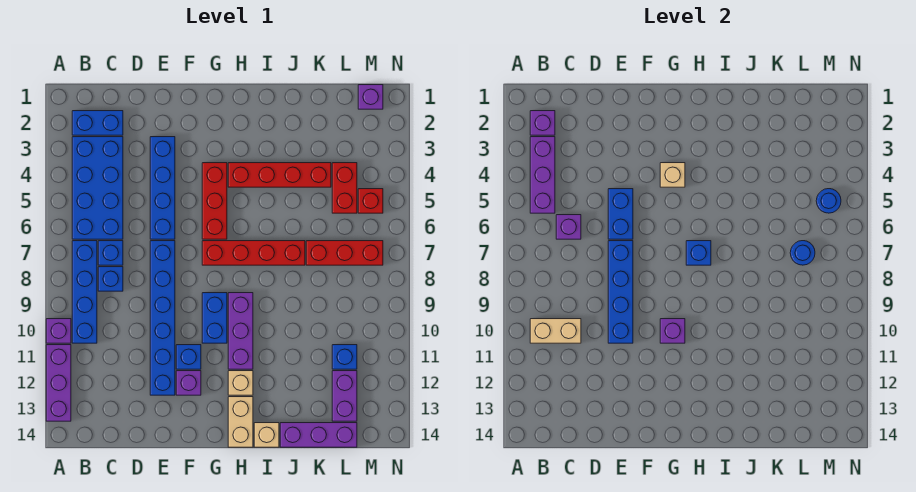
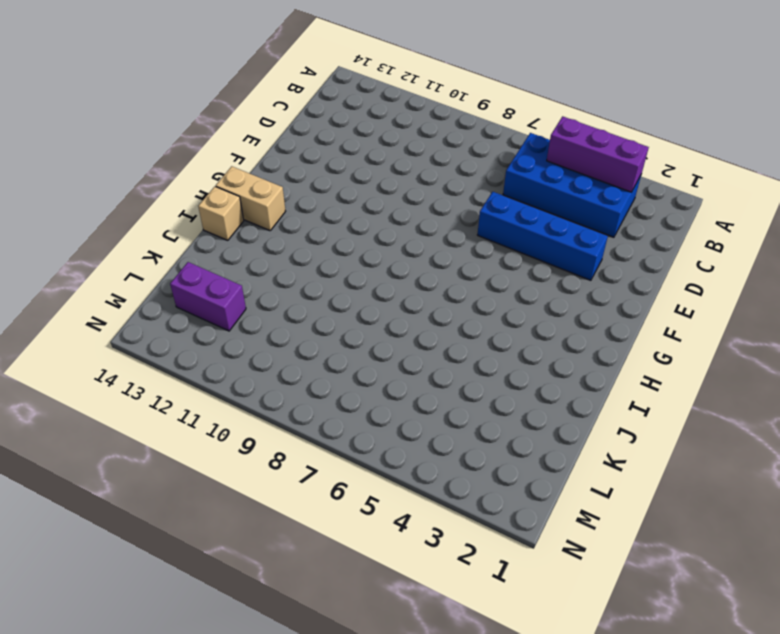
none -> purple 1x1 brick [46,319,71,343]
none -> purple 1x3 brick [46,345,71,421]
none -> blue 1x2 brick [72,111,123,135]
none -> blue 1x4 brick [72,241,97,343]

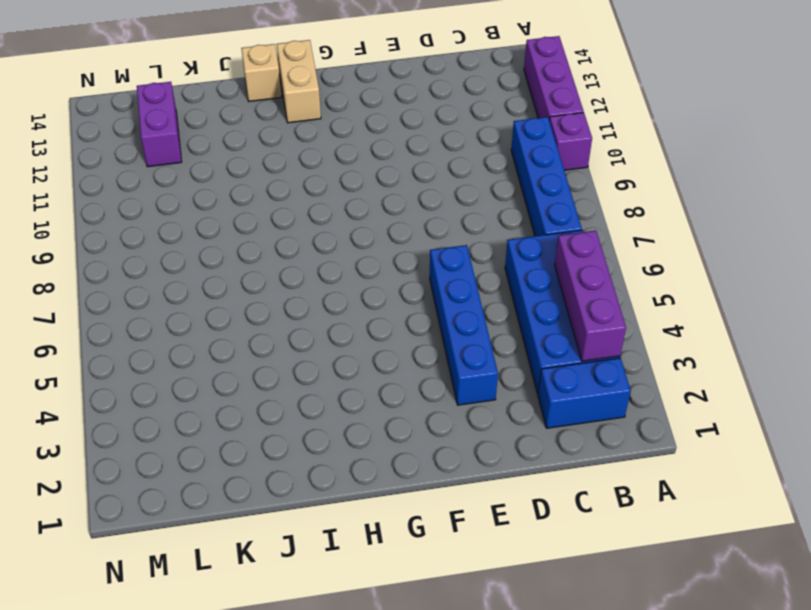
none -> blue 1x1 brick [98,241,123,265]
none -> blue 1x1 brick [98,267,123,291]
none -> blue 1x6 brick [150,241,175,395]
none -> blue 1x1 brick [176,345,201,369]

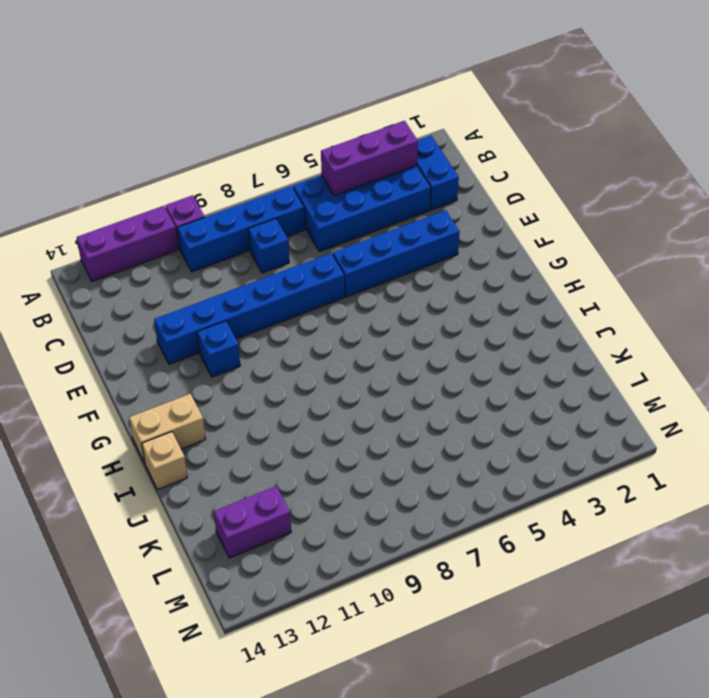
none -> blue 1x1 brick [98,241,123,265]
none -> purple 1x1 brick [176,371,201,395]
none -> red 1x3 brick [202,163,227,239]
none -> red 1x4 brick [202,241,305,265]

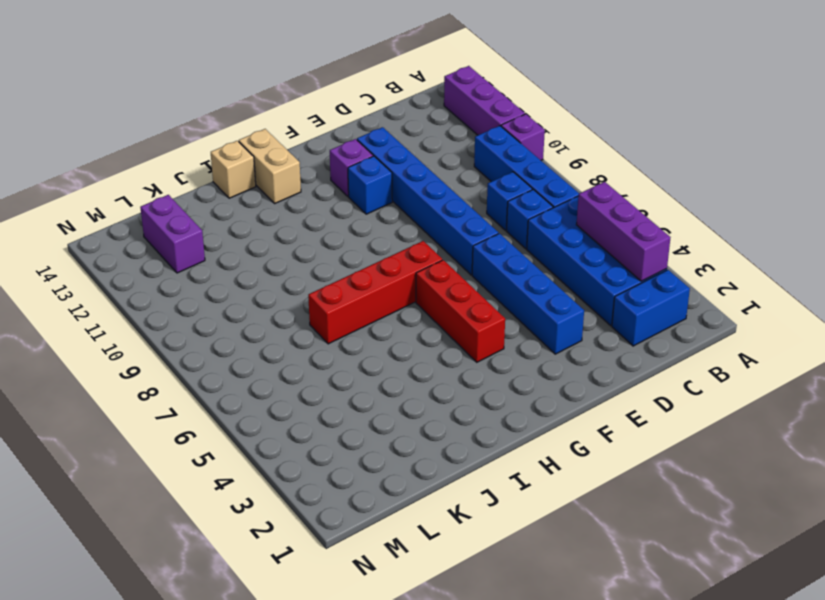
none -> blue 1x2 brick [202,293,227,343]
none -> red 1x4 brick [228,163,331,187]
none -> purple 1x3 brick [228,293,253,369]
none -> tan 1x1 brick [228,371,253,395]

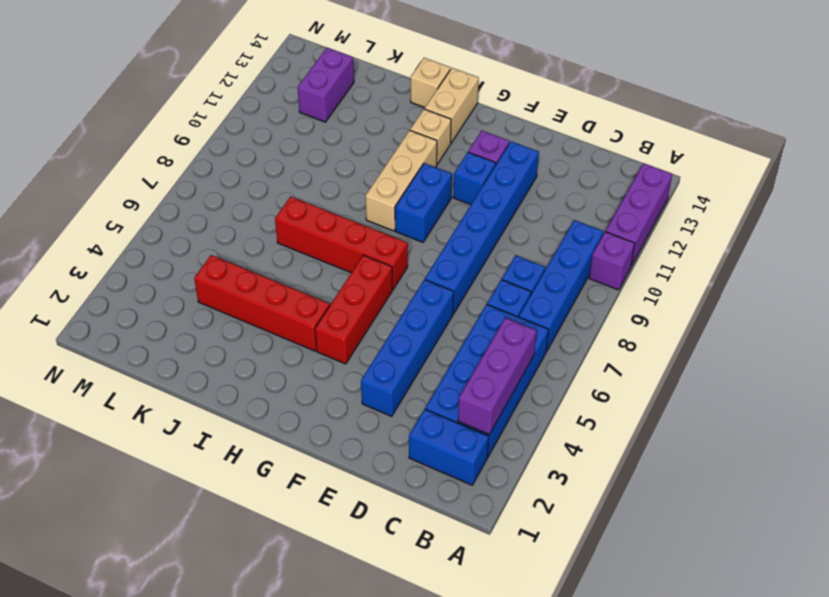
tan 1x3 brick [365,130,437,231] -> purple 1x3 brick [228,293,253,369]
none -> purple 1x3 brick [280,423,357,447]
none -> red 1x3 brick [306,241,383,265]
none -> red 1x2 brick [332,163,357,213]
none -> blue 1x1 brick [332,345,357,369]

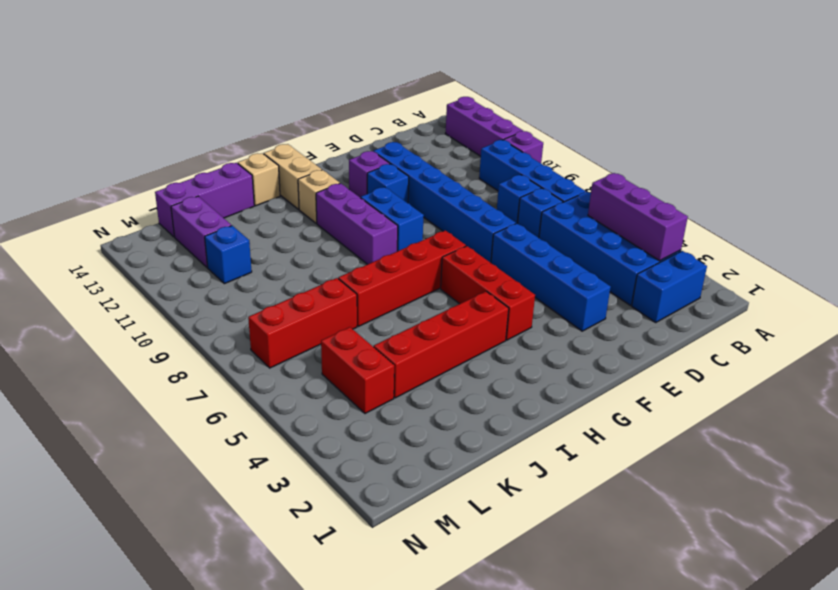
none -> purple 1x1 brick [358,85,383,109]
none -> red 1x1 brick [358,189,383,213]
none -> purple 1x1 brick [530,111,555,135]
none -> tan 1x2 brick [530,319,581,343]

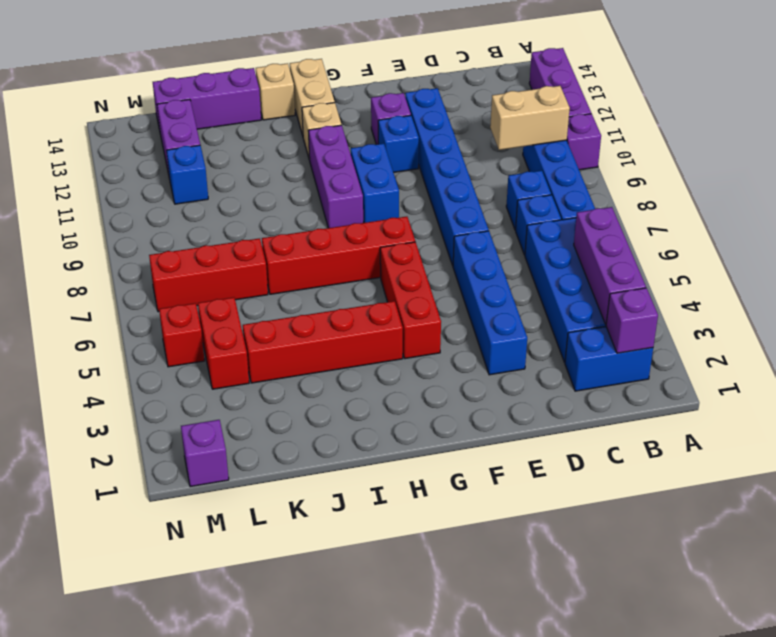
none -> purple 1x1 brick [556,215,581,239]
none -> blue 1x2 brick [608,189,633,239]
none -> blue 1x4 brick [608,241,633,343]
none -> tan 1x1 brick [660,163,685,187]

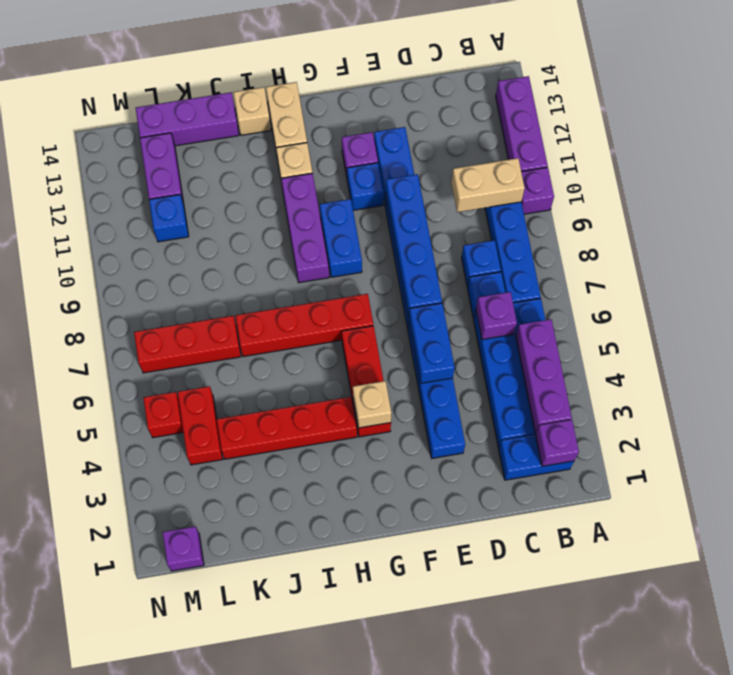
none -> purple 1x1 brick [660,319,685,343]
none -> blue 1x1 brick [686,241,711,265]
none -> blue 1x1 round brick [790,241,815,265]
none -> blue 1x1 round brick [816,189,841,213]

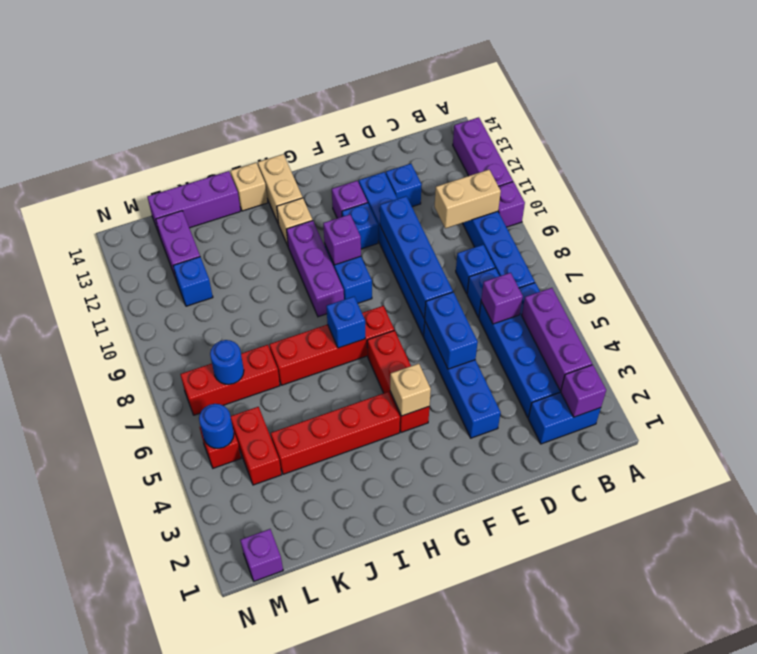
blue 1x1 brick [386,164,422,207] -> none

